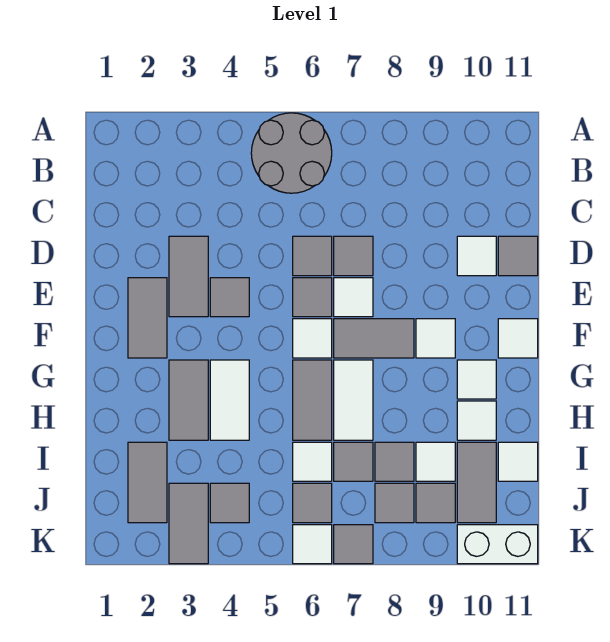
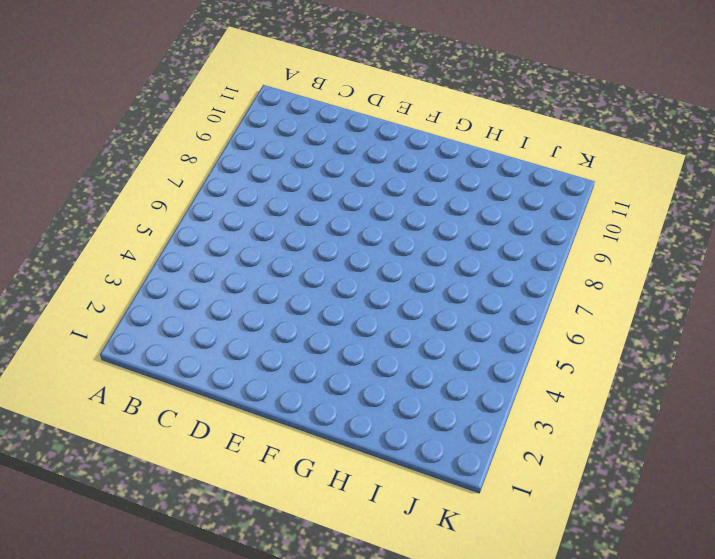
none -> grey 2x2 round brick [251,113,332,193]
none -> grey 1x2 tile [169,236,208,317]
none -> grey 1x1 tile [293,236,332,276]
none -> grey 1x1 tile [334,236,373,276]

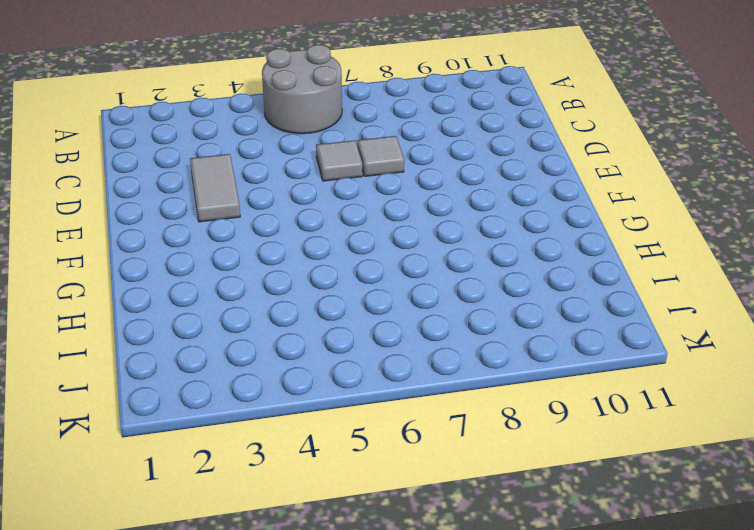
none -> white 1x1 tile [457,236,496,276]
none -> grey 1x1 tile [498,236,538,276]
none -> grey 1x2 tile [128,278,167,358]
none -> grey 1x1 tile [210,278,249,317]

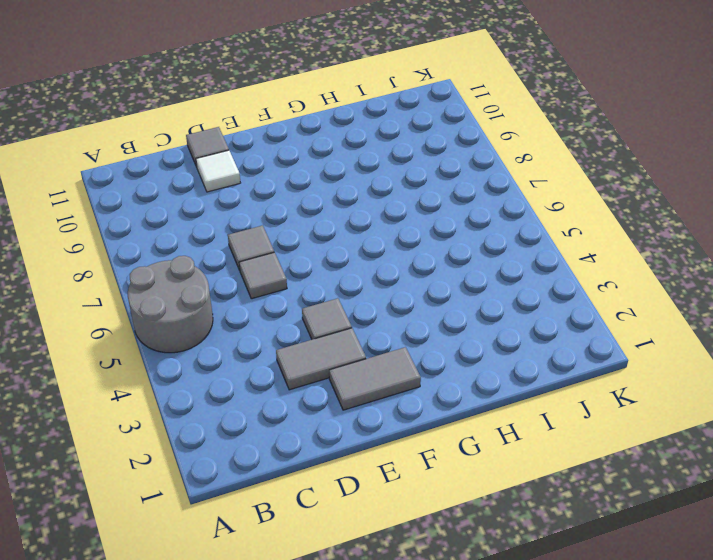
none -> grey 1x1 tile [293,278,332,317]
none -> white 1x1 tile [334,278,373,317]
none -> white 1x1 tile [293,319,332,358]
none -> grey 1x2 tile [334,319,414,358]

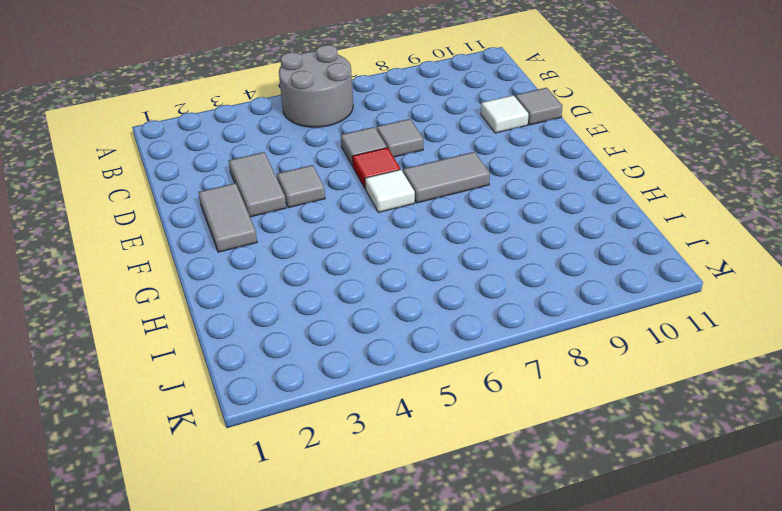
red 1x1 tile [352,148,400,189] -> grey 1x1 tile [293,278,332,317]
none -> white 1x1 tile [334,278,373,317]
none -> white 1x1 tile [416,319,455,358]
none -> white 1x1 tile [498,319,538,358]
none -> grey 1x2 tile [169,360,208,440]

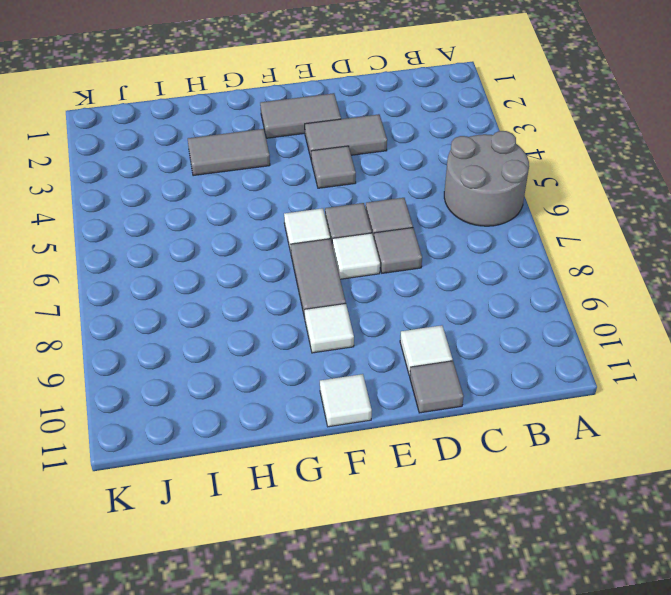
none -> white 1x2 tile [210,360,249,440]
none -> grey 1x2 tile [293,360,332,440]
none -> white 1x2 tile [334,360,373,440]
none -> white 1x1 tile [457,360,496,399]

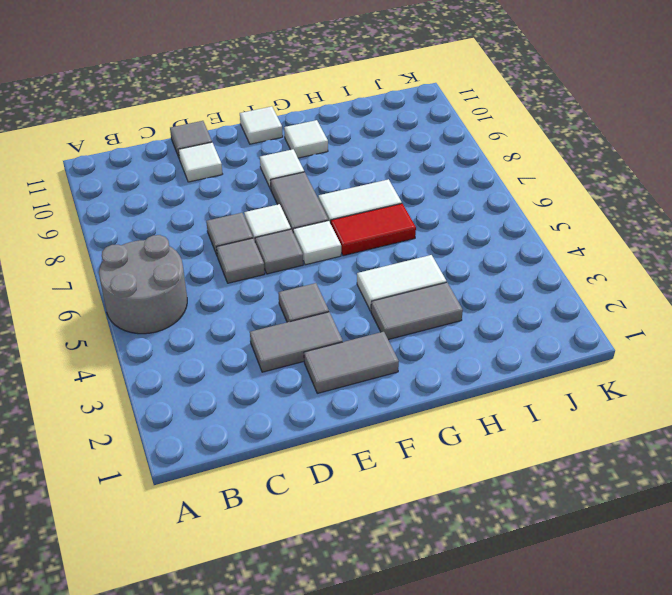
red 1x2 tile [331,204,416,256] -> grey 1x2 tile [293,360,332,440]
none -> white 1x1 tile [457,401,496,440]
none -> grey 1x2 tile [128,442,167,523]
none -> white 1x1 tile [293,442,332,481]
none -> grey 1x1 tile [334,442,373,481]

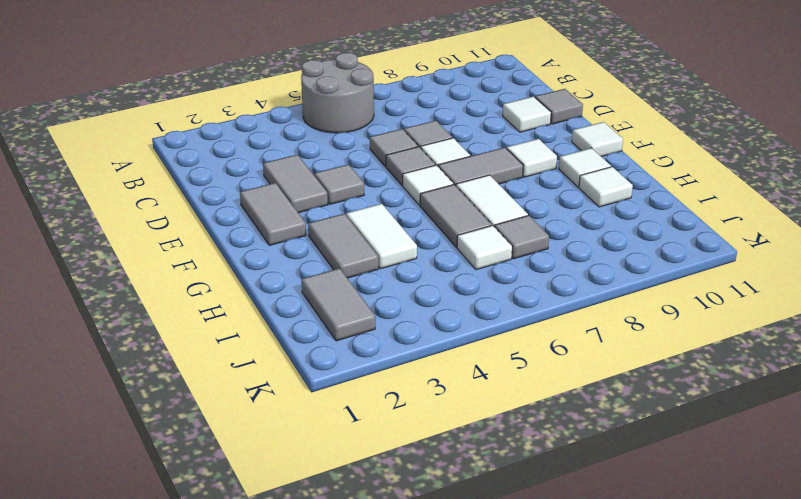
none -> grey 1x1 tile [375,442,414,481]
none -> white 1x1 tile [416,442,455,481]
none -> grey 1x2 tile [457,442,496,523]
none -> white 1x1 tile [498,442,538,481]

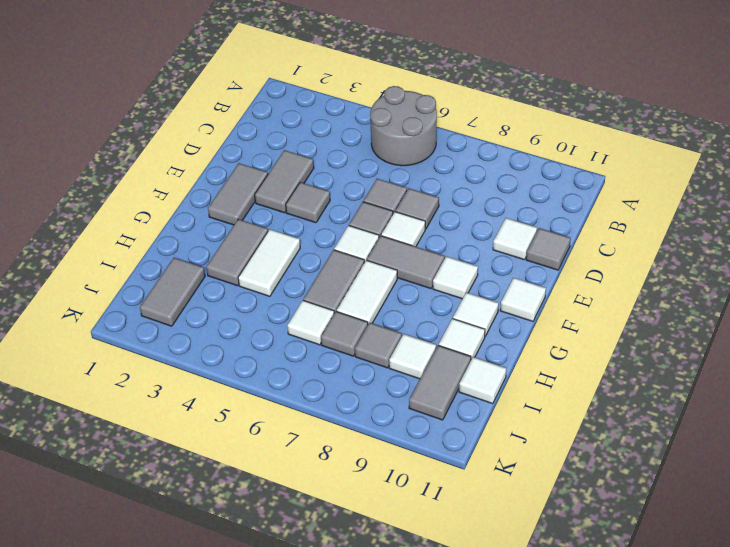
none -> grey 1x2 tile [169,483,208,564]
none -> grey 1x1 tile [210,483,249,523]
none -> grey 1x1 tile [293,483,332,523]
none -> grey 1x1 tile [375,483,414,523]

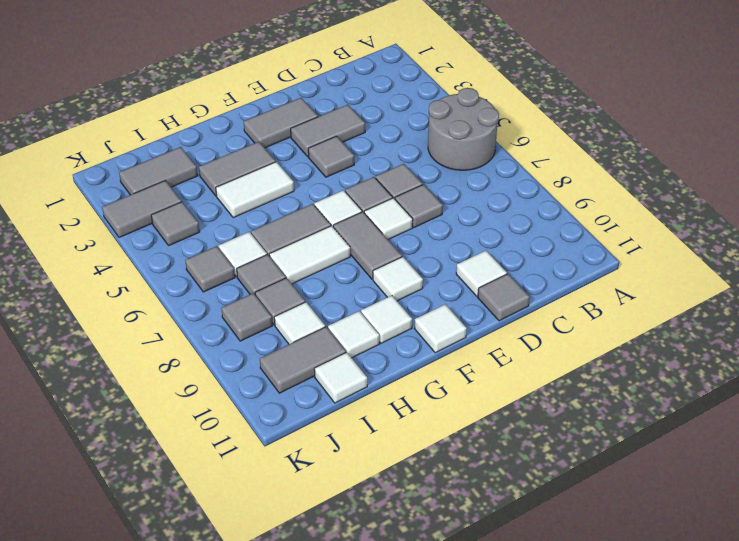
none -> grey 1x1 tile [416,483,455,523]
none -> white 1x1 tile [293,525,332,564]
none -> grey 1x1 tile [334,525,373,564]
none -> white 1x2 brick [457,525,538,564]

